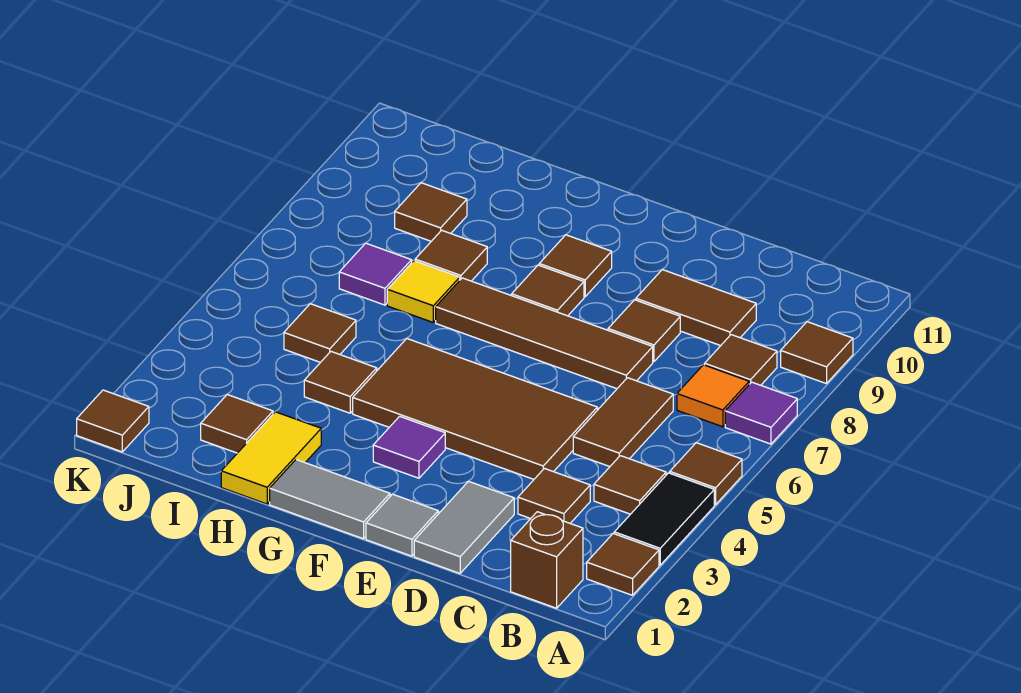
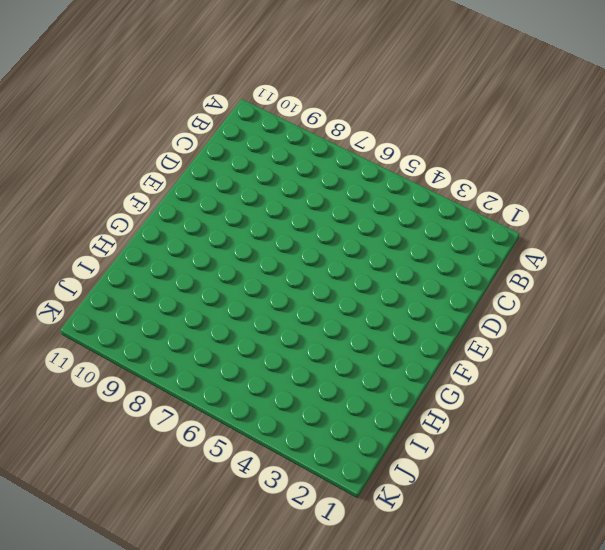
none -> brown 1x1 tile [587,534,659,595]
none -> black 1x2 tile [614,473,714,565]
none -> brown 1x1 tile [670,443,742,505]
none -> purple 1x1 tile [725,382,797,444]

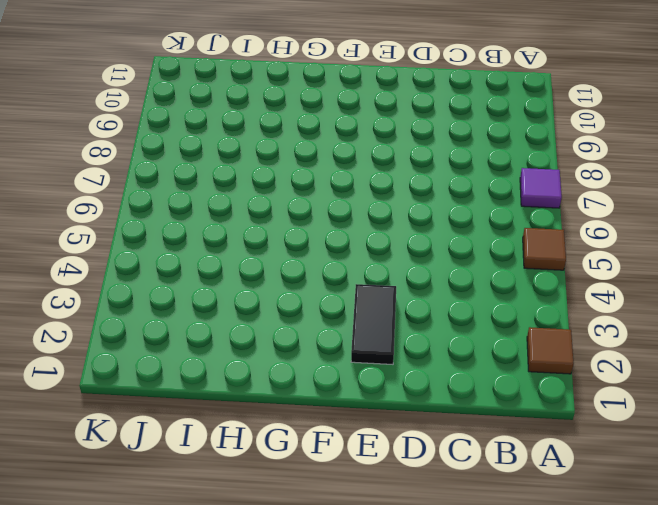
black 1x2 tile [351,284,396,364] -> black 1x2 tile moved to [614,473,714,565]
none -> brown 1x1 tile [781,322,853,384]
none -> brown 1x1 brick [511,512,583,608]
none -> brown 1x1 tile [594,456,666,514]
none -> orange 1x1 tile [677,365,749,427]

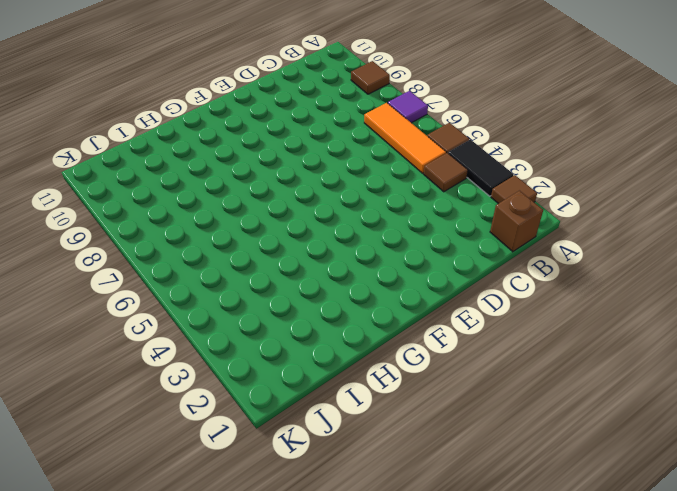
orange 1x3 tile [364,103,446,173] -> orange 1x1 tile [677,365,749,427]
none -> brown 1x1 tile [705,335,777,385]
none -> brown 1x1 tile [518,469,590,523]
none -> brown 1x2 tile [573,378,673,467]
none -> brown 1x2 tile [636,270,756,346]

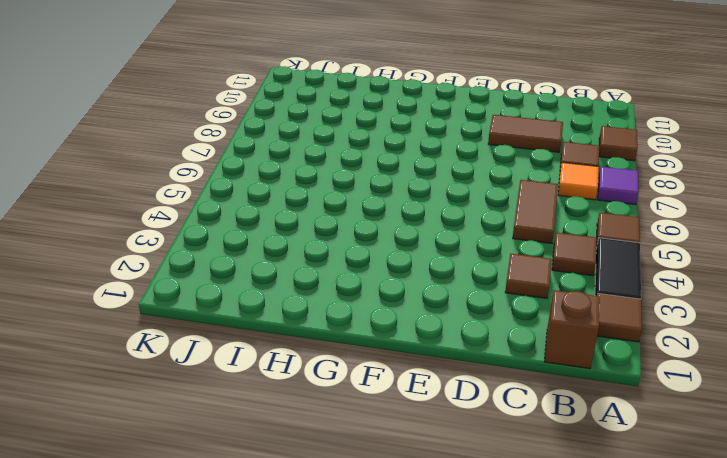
none -> grey 1x2 tile [414,481,514,573]
none -> brown 2x4 tile [353,339,597,479]
none -> brown 1x4 tile [436,278,653,389]
none -> brown 1x1 tile [608,300,680,362]

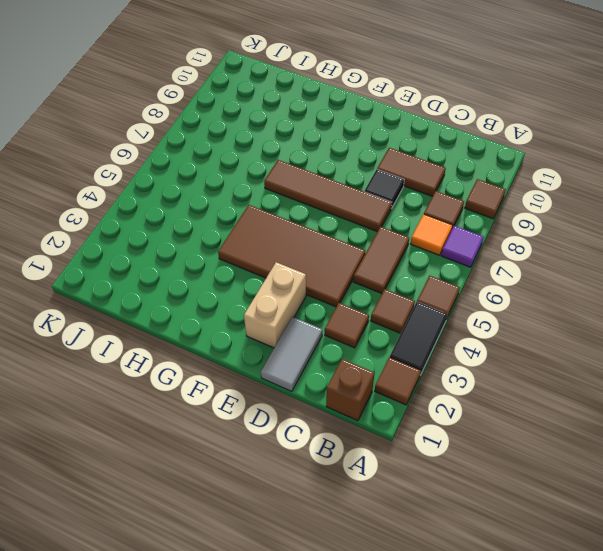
black 1x1 tile [364,170,404,208] -> brown 1x1 tile [608,300,680,362]
tan 1x2 brick [244,262,306,348] -> none
none -> grey 1x1 tile [366,494,438,556]
none -> grey 1x2 tile [270,460,390,539]
none -> purple 1x1 tile [373,416,445,478]
none -> brown 1x1 tile [512,265,584,316]

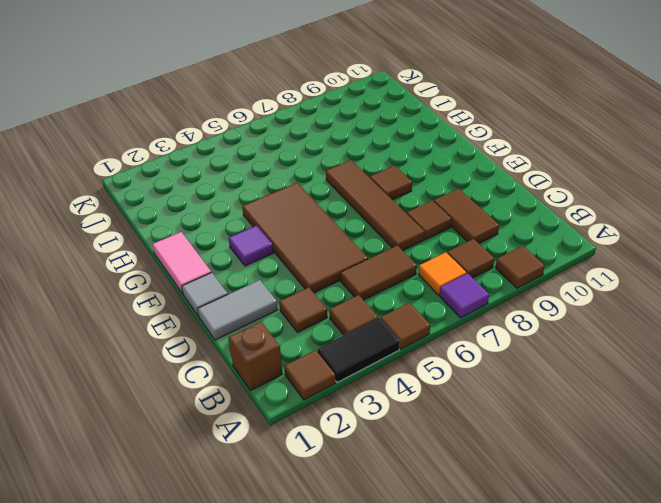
pink 1x2 tile [152,232,211,294] -> grey 1x2 tile [270,460,390,539]
none -> brown 1x1 tile [539,235,612,297]
none -> yellow 1x2 tile [221,412,321,504]
none -> brown 1x1 tile [304,352,377,413]
none -> yellow 1x1 tile [387,261,460,322]

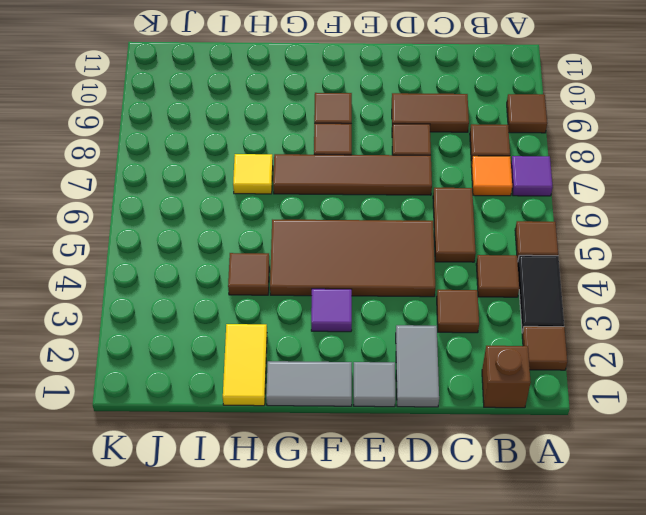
none -> brown 1x1 tile [415,230,487,281]
none -> brown 1x1 tile [201,395,273,453]
none -> brown 1x1 tile [284,304,356,362]
none -> purple 1x1 tile [339,243,412,305]

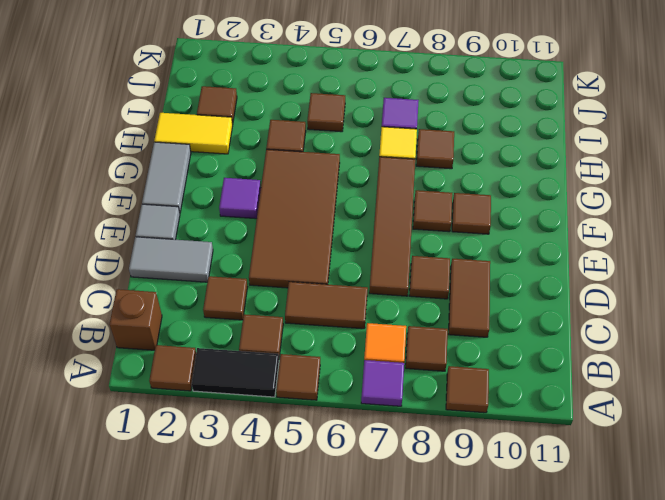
none -> brown 1x1 tile [395,183,467,241]
none -> brown 1x1 tile [77,390,149,452]

